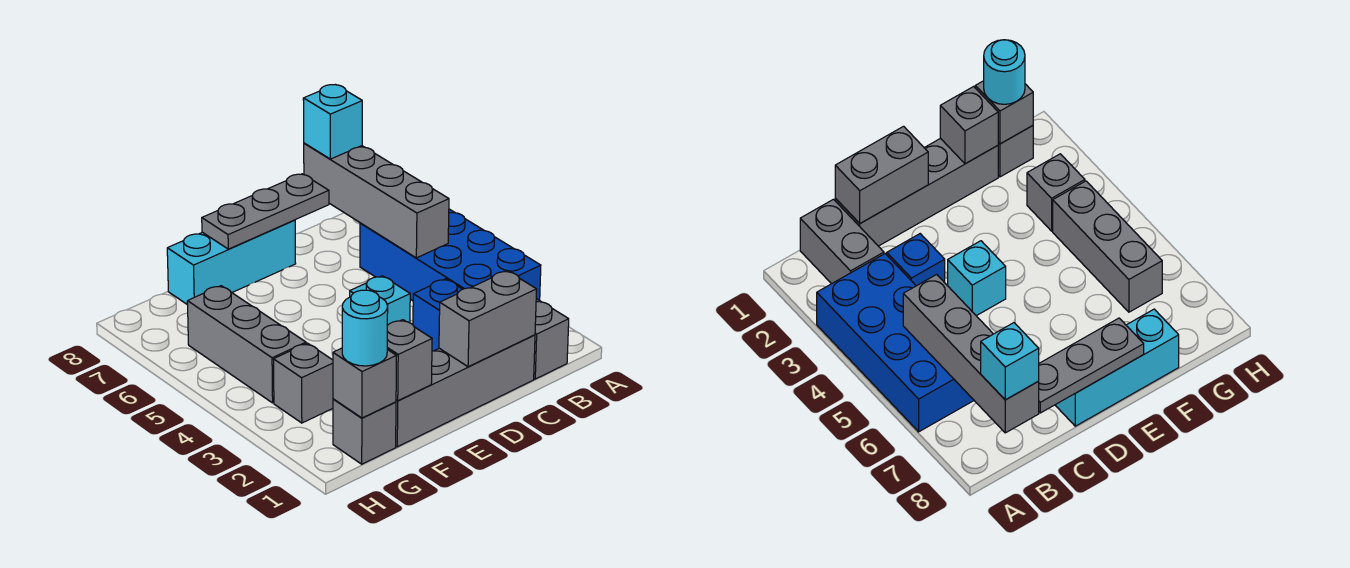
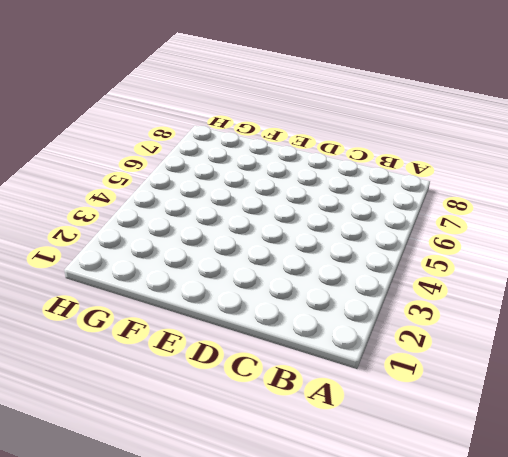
none -> blue 2x4 brick [360,209,541,301]
none -> grey 1x2 brick [534,299,569,379]
none -> grey 1x4 brick [396,335,535,447]

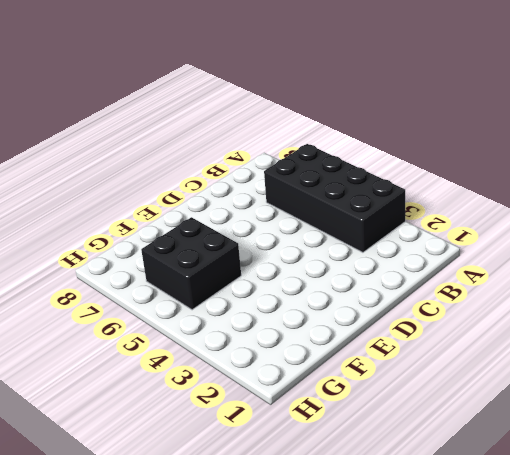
black 2x4 brick [264,144,405,252] -> blue 2x4 brick [360,209,541,301]
black 2x2 brick [141,217,241,310] -> grey 1x3 brick [187,286,306,403]
none -> grey 1x2 brick [534,299,569,379]
none -> grey 1x4 brick [396,335,535,447]
none -> blue 1x1 brick [413,279,462,351]

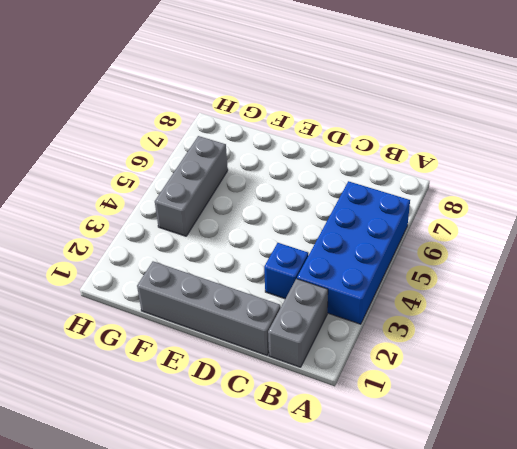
none -> cyan 1x1 brick [350,276,410,326]
none -> cyan 1x3 brick [167,220,296,305]
none -> grey 1x1 brick [333,399,396,464]

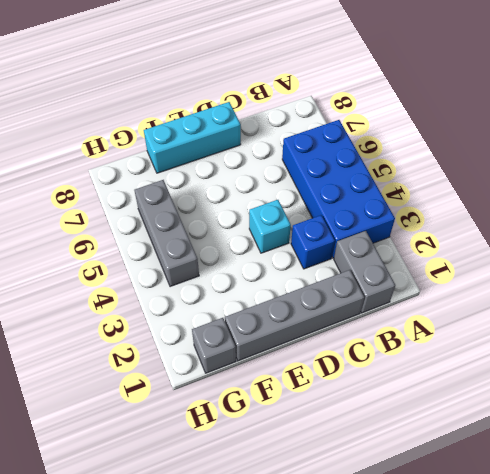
none -> grey 1x1 brick [274,343,333,423]
none -> grey 1x4 brick [304,143,449,258]
none -> grey 1x2 brick [439,271,537,367]

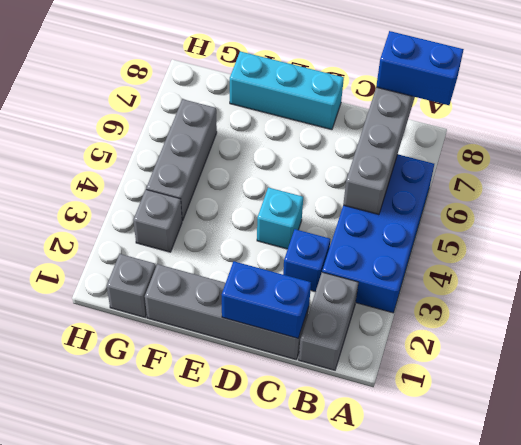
blue 1x2 brick [376,31,464,105] -> cyan 1x1 brick [303,85,362,159]
blue 1x2 brick [222,261,311,338] -> grey 1x2 brick [439,271,537,367]
none -> grey 1x3 plate [202,174,329,249]
none -> grey 1x1 brick [387,320,432,401]
none -> grey 1x1 brick [333,348,396,418]

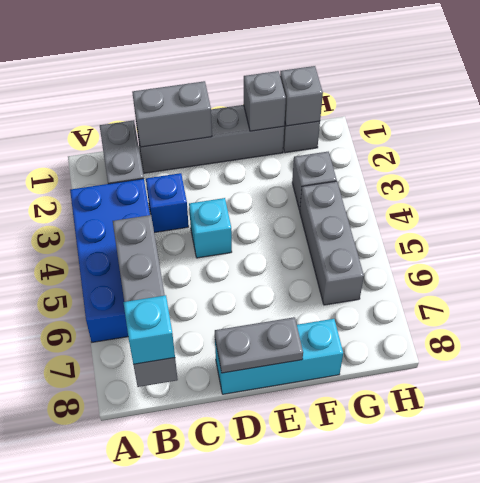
grey 1x2 plate [215,317,303,373] -> grey 1x3 plate [202,174,329,249]
none -> cyan 1x1 round brick [342,290,388,366]

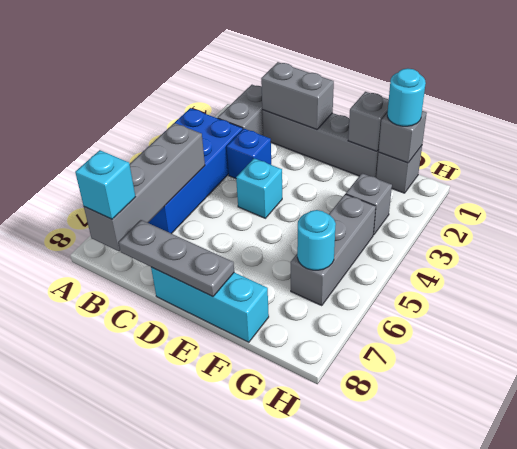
cyan 1x1 round brick [297,210,336,270] -> none

